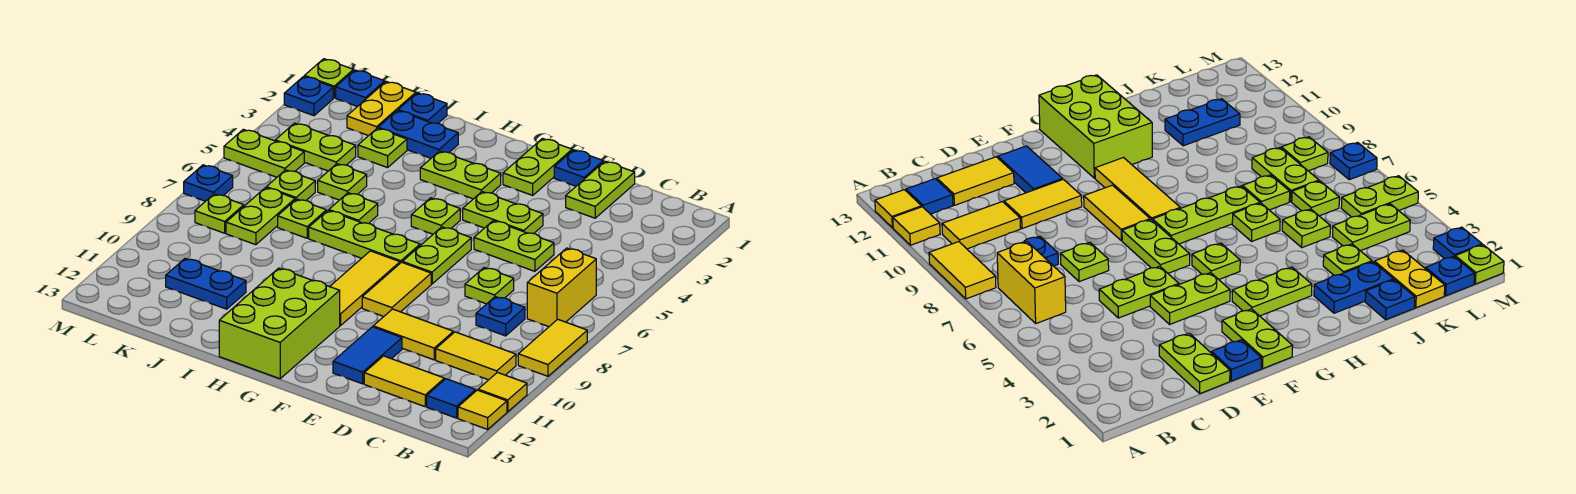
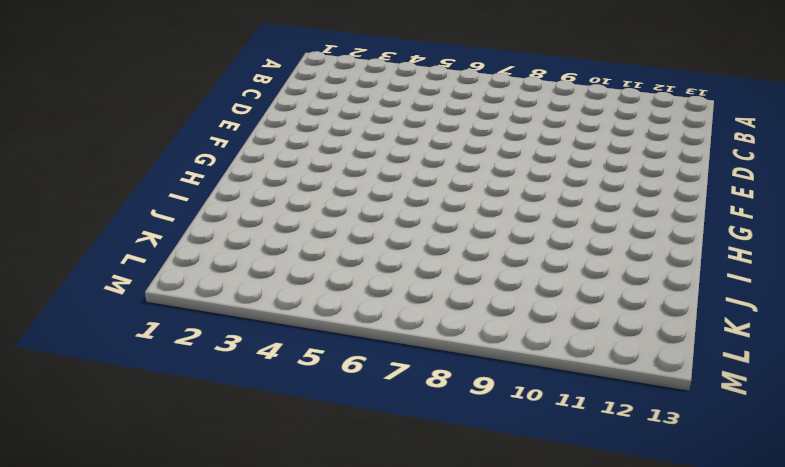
none -> yellow 1x2 tile [518,319,587,376]
none -> yellow 1x1 tile [478,372,527,412]
none -> yellow 1x1 tile [458,390,507,429]
none -> yellow 1x2 brick [527,248,596,327]

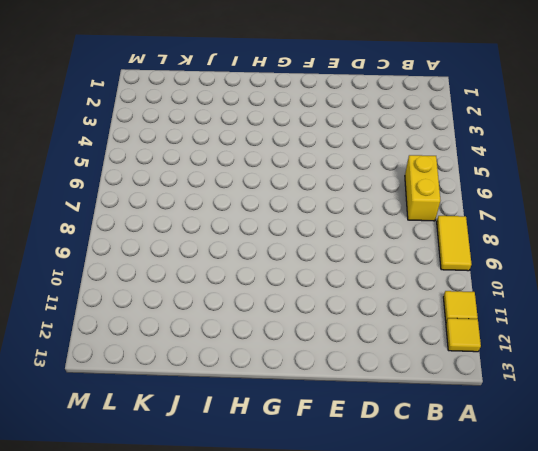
none -> yellow 1x2 tile [436,332,516,380]
none -> blue 1x1 tile [427,379,476,418]
none -> blue 1x1 plate [476,297,525,336]
none -> yellow 1x2 tile [364,356,444,407]

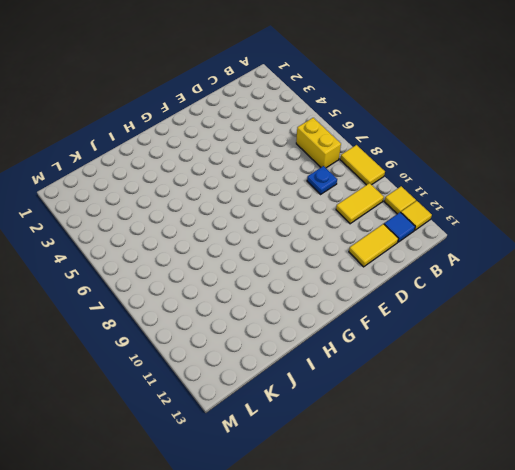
none -> lime 1x2 plate [566,161,635,218]
none -> lime 1x2 plate [474,221,554,271]
none -> lime 1x1 plate [465,268,514,304]
none -> yellow 1x2 tile [373,309,453,360]

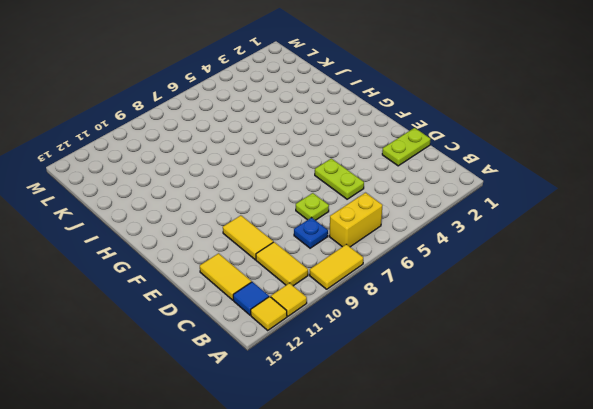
none -> blue 1x1 plate [554,150,603,186]
none -> lime 1x2 plate [463,192,543,234]
none -> blue 1x2 tile [333,327,402,384]
none -> lime 1x2 plate [503,139,572,195]

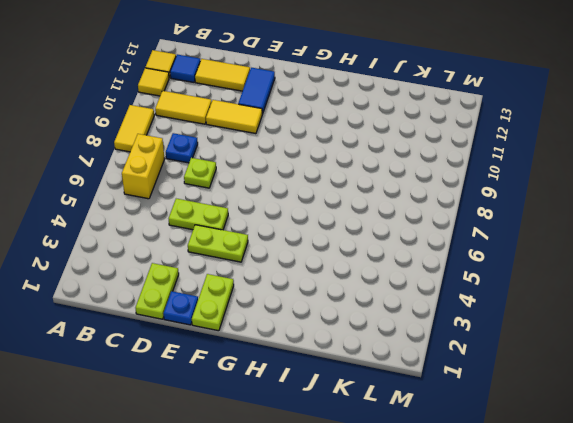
none -> lime 1x2 plate [402,227,471,284]
none -> yellow 1x2 tile [362,262,431,316]
none -> lime 1x2 plate [420,151,501,199]
none -> lime 1x1 plate [411,198,460,234]

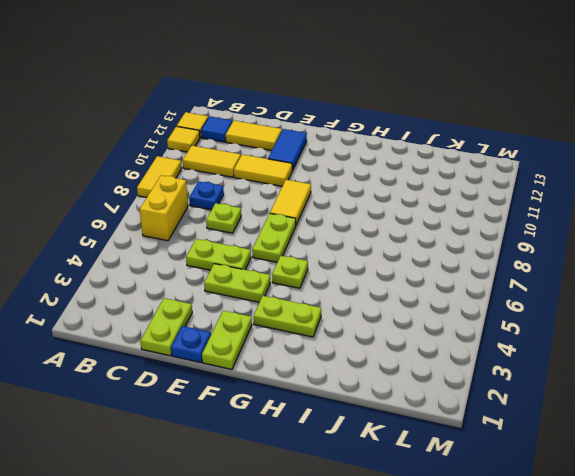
none -> lime 1x3 plate [309,211,420,263]
none -> yellow 1x3 tile [330,251,400,326]
none -> lime 2x3 brick [219,268,340,379]
none -> blue 1x2 plate [378,111,458,158]

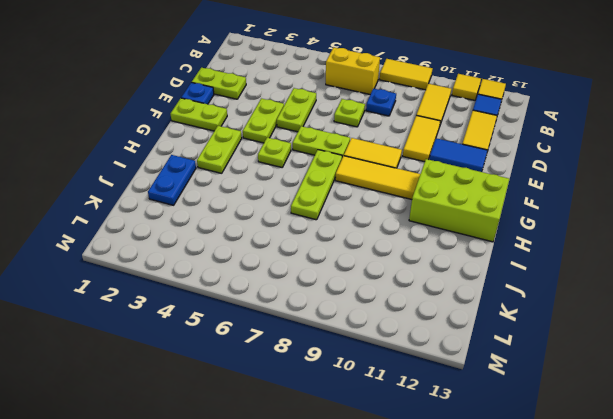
none -> lime 1x1 plate [329,193,378,223]
none -> blue 1x1 plate [398,93,447,123]
none -> lime 1x1 plate [358,128,407,168]
none -> lime 1x1 plate [318,164,367,200]

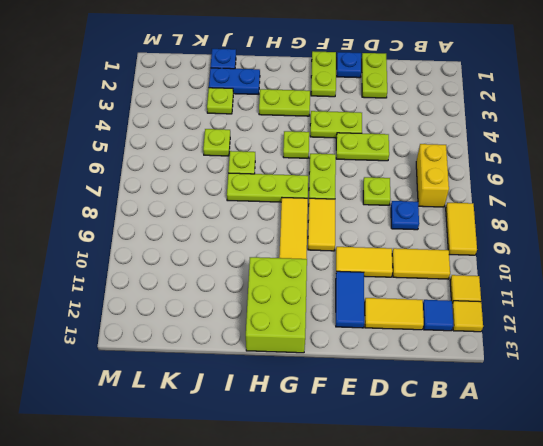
none -> lime 1x1 plate [278,199,326,238]
none -> blue 1x2 plate [166,259,246,309]
none -> yellow 1x2 plate [347,81,416,136]
none -> lime 1x2 plate [275,123,356,171]

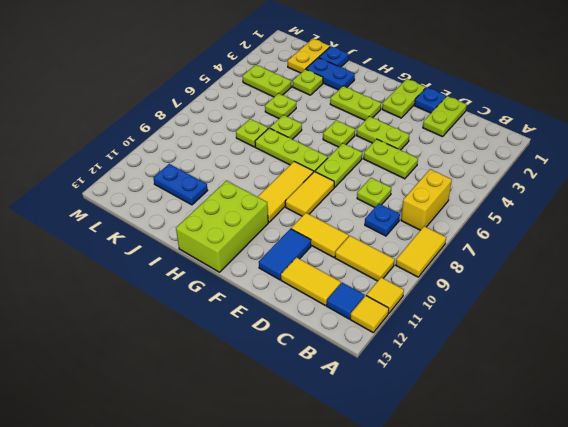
none -> lime 1x1 plate [266,170,315,201]
none -> lime 1x2 plate [226,188,295,245]
none -> blue 1x1 plate [336,70,385,107]
none -> lime 1x2 plate [224,129,304,177]

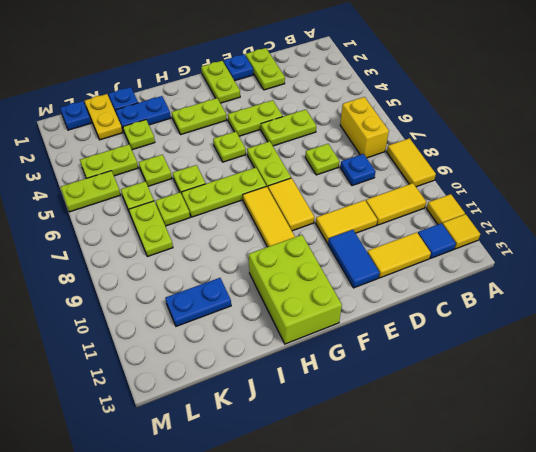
none -> lime 1x1 plate [195,194,244,233]
none -> lime 1x1 plate [305,59,353,98]
none -> blue 1x1 plate [284,76,333,116]
none -> blue 1x1 plate [184,165,233,201]

